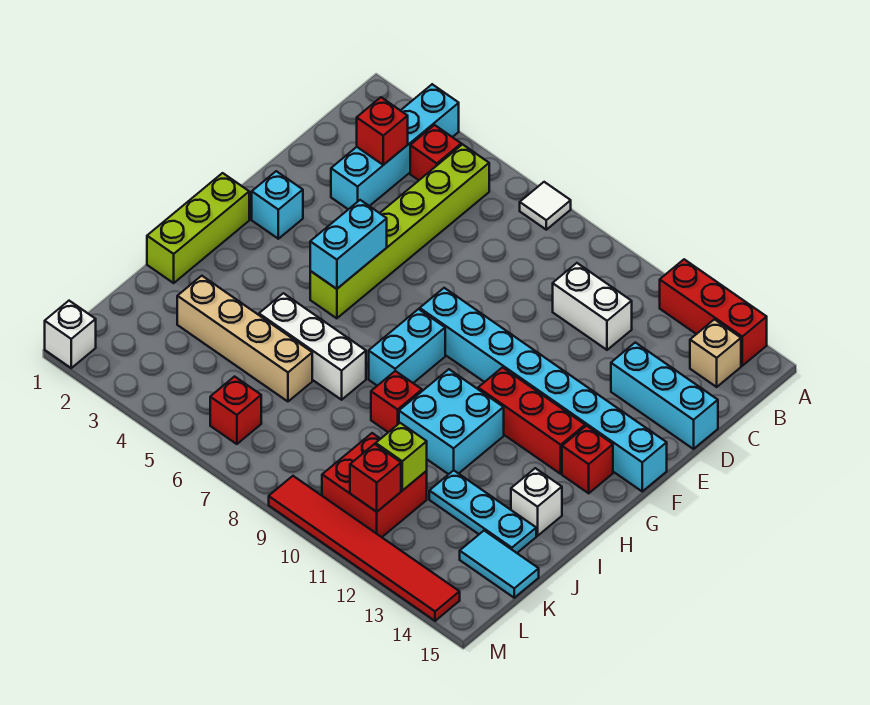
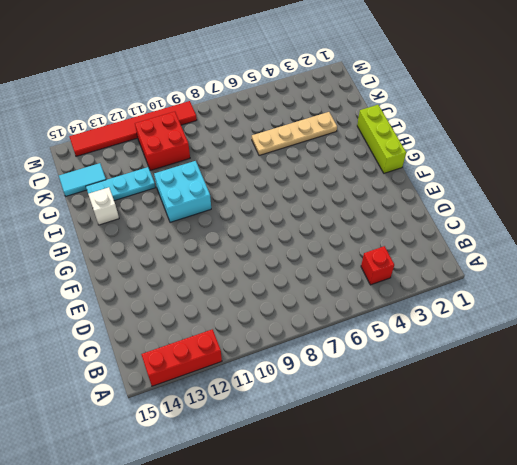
tan 1x4 plate [252,112,337,156] -> tan 1x4 brick [177,276,312,401]
none -> cyan 1x4 brick [331,84,459,209]
none -> white 1x1 tile [520,182,571,230]
none -> lime 1x6 brick [310,144,489,318]

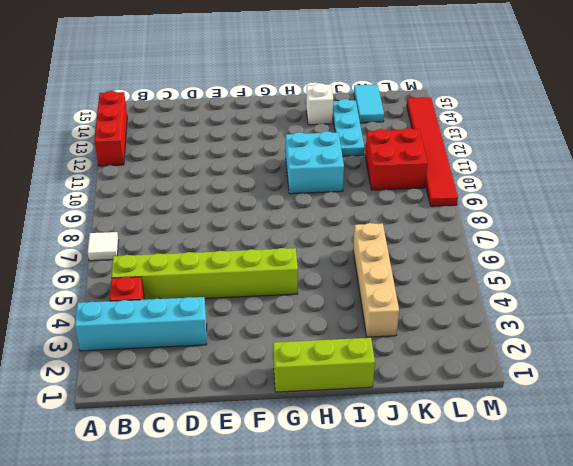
none -> tan 1x1 brick [690,319,741,387]
none -> white 1x2 brick [553,263,632,350]
none -> cyan 1x3 brick [611,343,718,449]

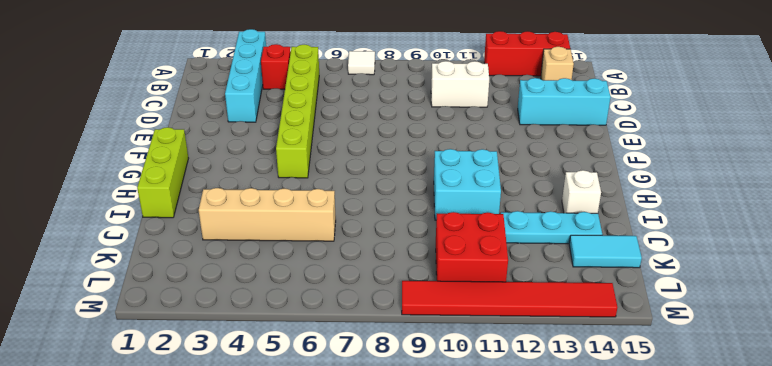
none -> cyan 1x1 brick [252,171,303,239]
none -> cyan 1x8 brick [420,288,667,491]
none -> cyan 1x2 brick [369,309,445,386]

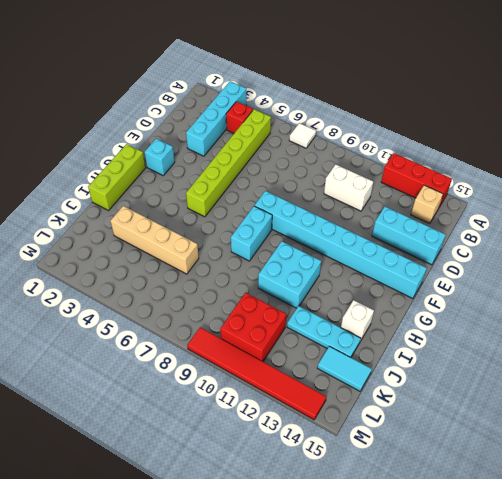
none -> red 1x3 brick [478,367,585,474]
none -> red 1x1 brick [562,426,613,493]
none -> white 1x3 brick [259,293,366,400]

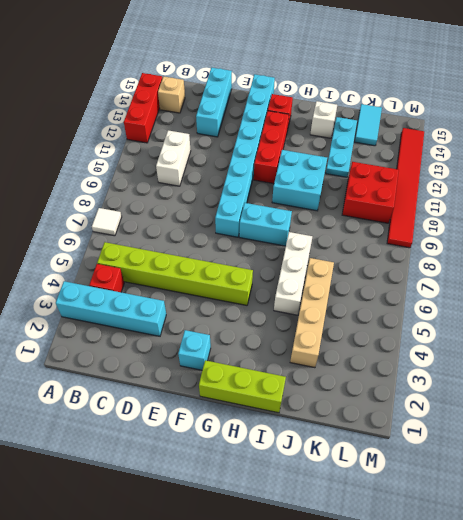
none -> red 1x1 brick [371,371,422,432]
none -> red 1x1 brick [210,377,261,444]
none -> white 1x1 brick [45,301,96,368]

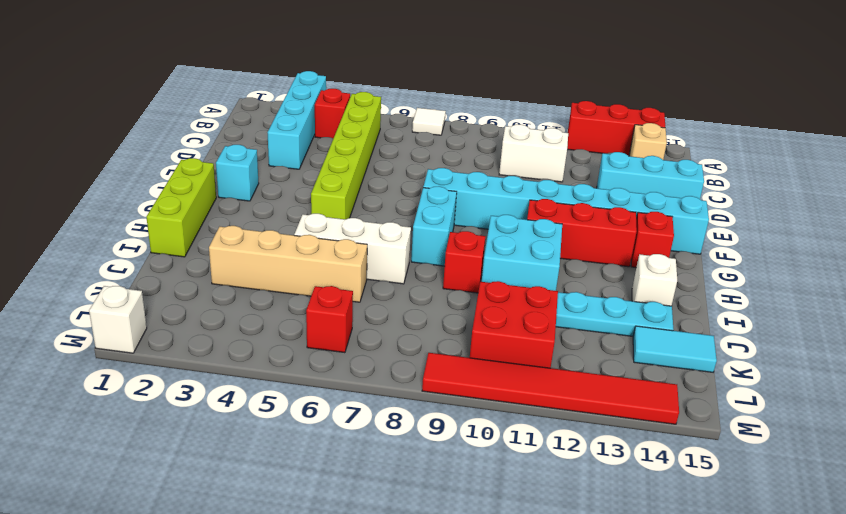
none -> red 1x1 brick [357,97,408,165]
none -> cyan 1x2 brick [310,200,387,289]
none -> lime 1x1 brick [376,423,427,491]

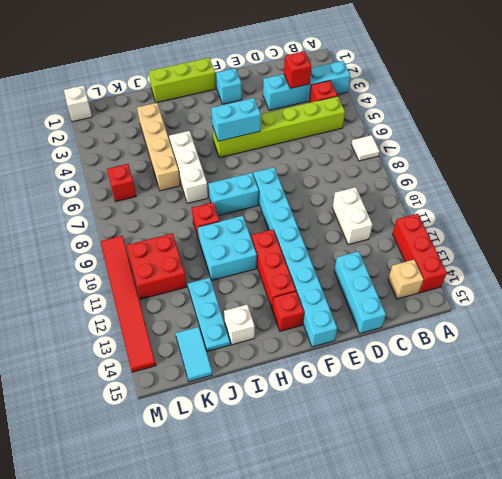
none -> lime 1x1 brick [376,423,427,491]
none -> red 1x1 brick [350,444,401,512]

